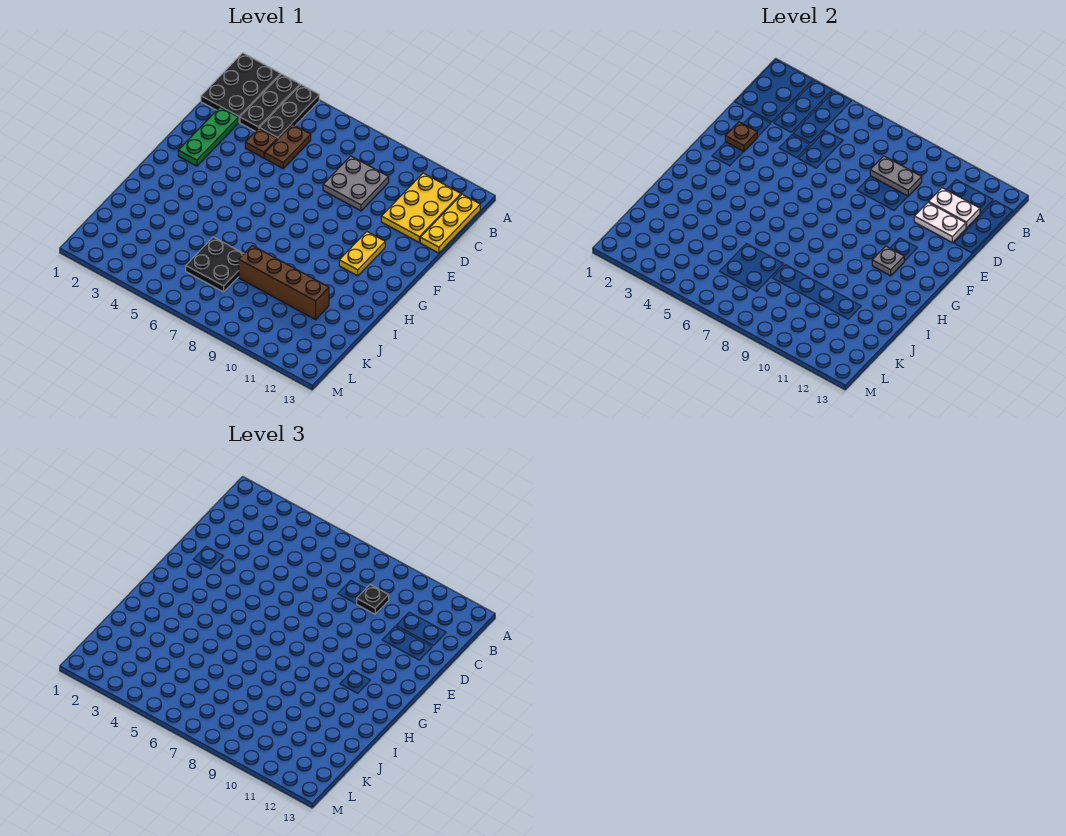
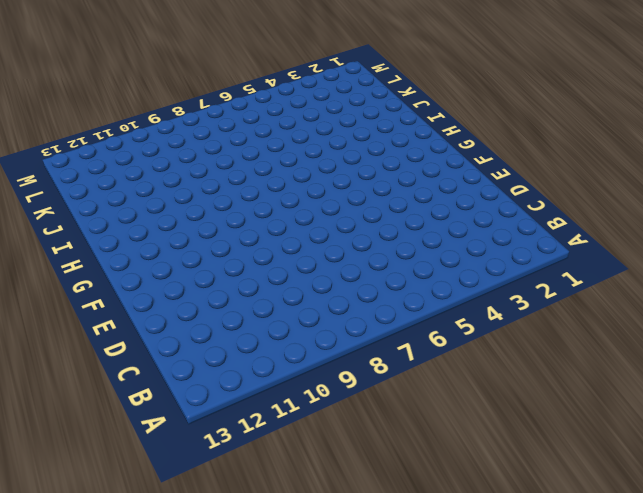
none -> black 2x3 plate [201,53,281,122]
none -> black 1x3 plate [240,74,300,132]
none -> black 1x3 plate [259,85,319,139]

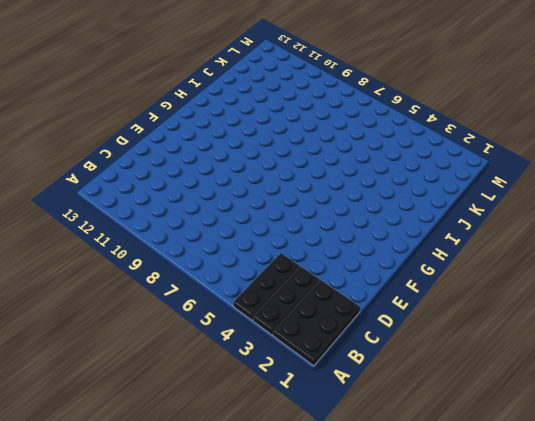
none -> yellow 2x3 plate [381,173,461,242]
none -> yellow 1x3 plate [420,194,480,253]
none -> brown 1x2 plate [265,124,311,168]

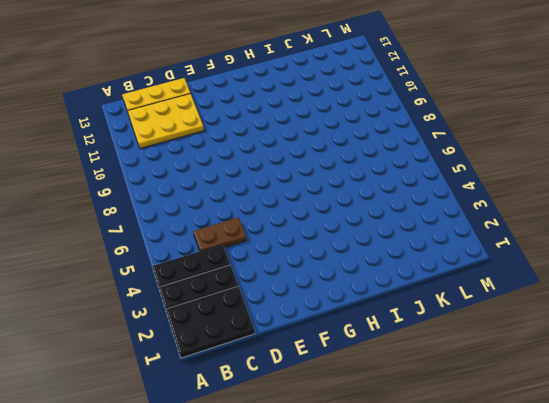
none -> grey 2x2 plate [323,156,389,211]
none -> green 1x3 plate [178,107,238,166]
none -> brown 1x1 plate [245,128,277,158]

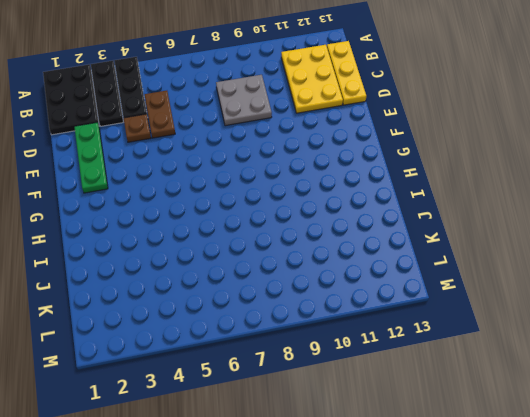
none -> yellow 1x2 plate [339,232,385,276]
none -> black 2x2 plate [186,237,244,292]
none -> brown 1x4 brick [239,246,329,320]

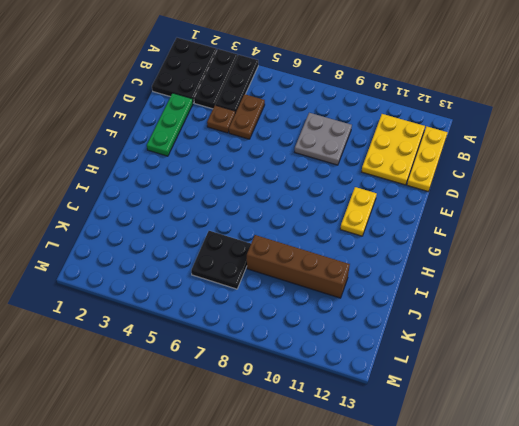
none -> grey 1x2 plate [870,156,922,196]
none -> white 1x2 plate [929,188,980,228]
none -> white 1x2 plate [914,202,966,242]

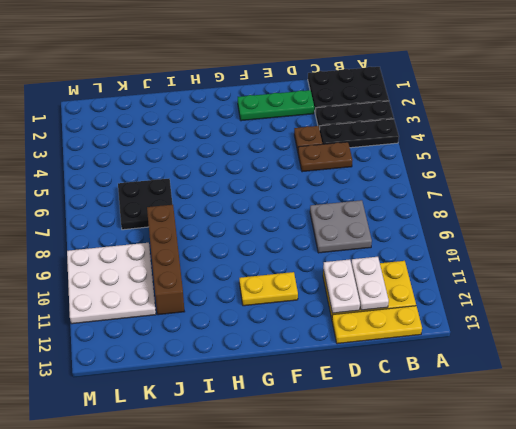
white 3x3 plate [67,243,156,324] -> none
none -> grey 1x2 plate [870,156,922,196]
none -> brown 1x1 plate [725,122,757,152]
none -> grey 1x1 plate [872,246,904,276]

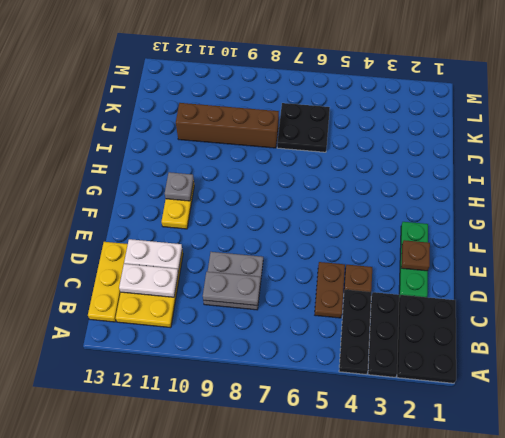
none -> black 1x1 plate [357,585,389,614]

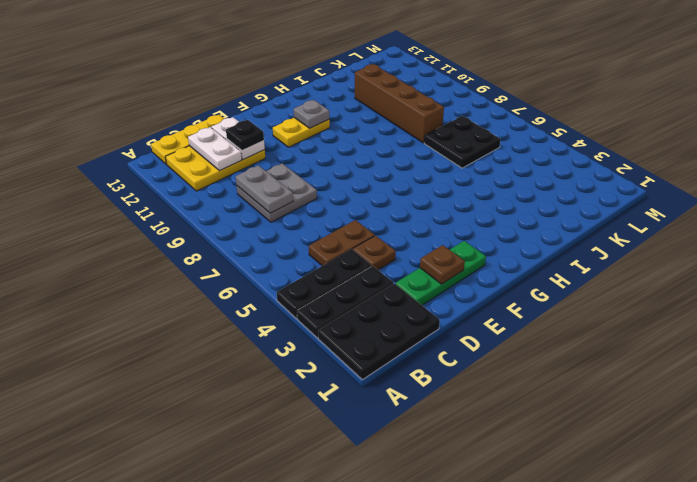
black 1x1 plate [226,120,264,150] -> black 1x1 plate moved to [357,585,389,614]

